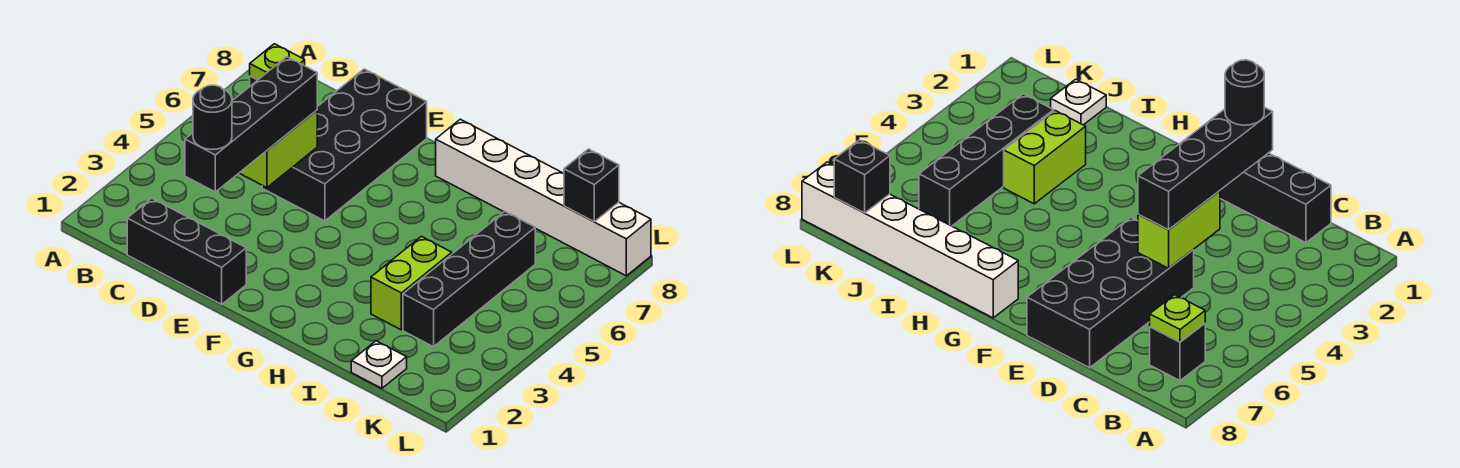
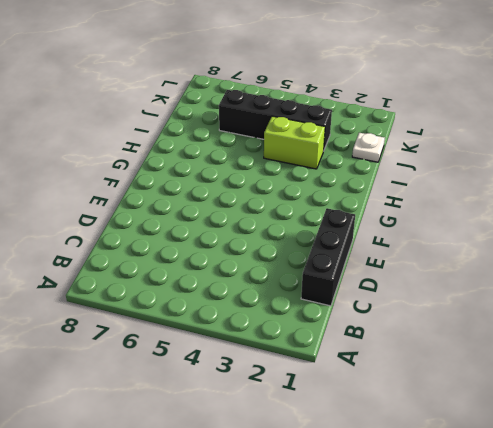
none -> black 1x1 brick [1150,324,1205,381]
none -> black 2x4 brick [262,69,427,221]
none -> white 1x6 brick [436,119,651,276]

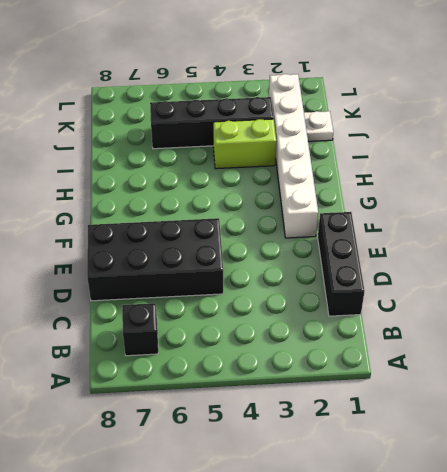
white 1x6 brick [269,74,318,238] -> white 1x6 brick moved to [436,119,651,276]
none -> lime 1x1 plate [250,44,305,80]
none -> lime 1x2 brick [240,110,317,188]
none -> black 1x1 brick [564,149,619,222]

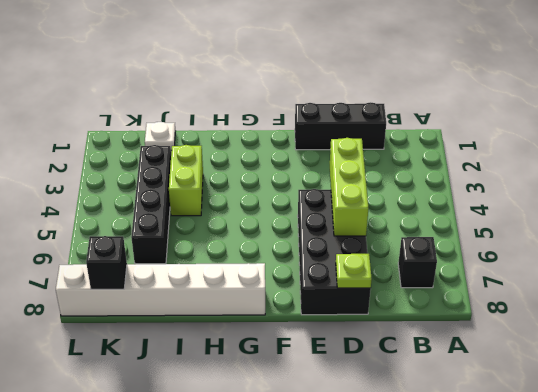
lime 1x3 brick [330,138,369,236] -> lime 1x2 brick [240,110,317,188]
lime 1x1 plate [336,254,372,288] -> lime 1x1 plate moved to [250,44,305,80]
none -> black 1x4 brick [185,57,317,192]
none -> black 1x1 round brick [193,85,232,150]

